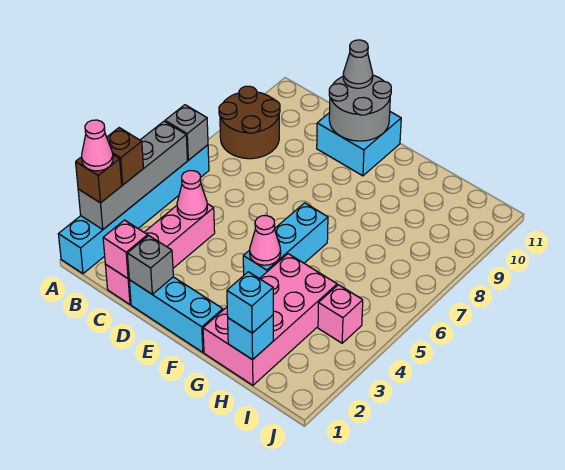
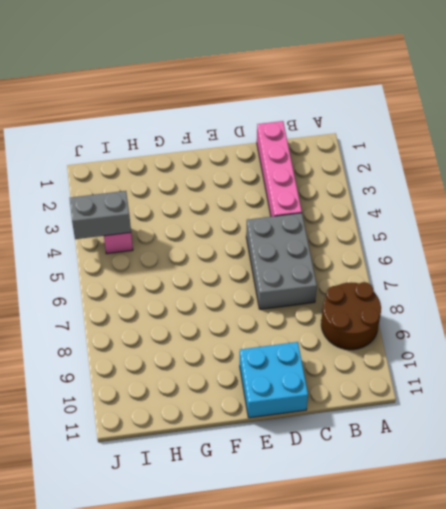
grey 2x3 brick [246,213,317,309] -> none
grey 1x2 brick [70,191,131,239] -> none
none -> cyan 1x6 brick [58,145,209,274]
none -> cyan 1x3 brick [129,277,223,352]
none -> cyan 1x3 brick [243,203,328,279]

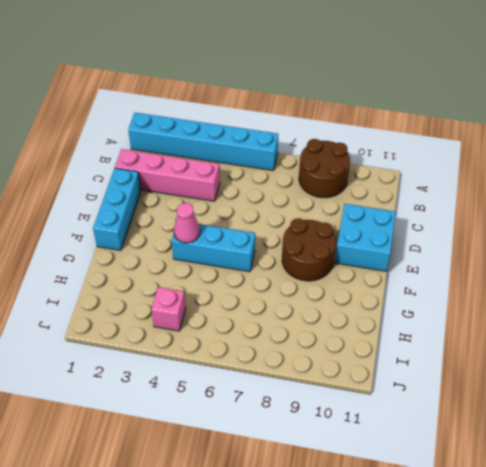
brown 2x2 round brick [282,218,336,281] -> none
none -> pink 2x4 brick [203,254,337,385]
none -> grey 1x4 brick [78,121,187,229]
none -> grey 1x1 brick [165,105,208,160]

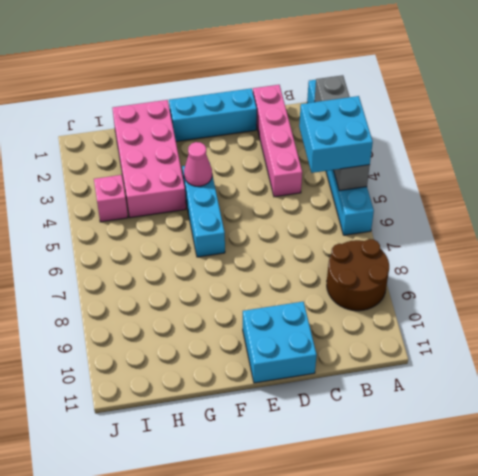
cyan 2x2 brick [299,96,373,173] -> none
none -> grey 1x1 brick [165,105,208,160]
none -> pink 1x1 brick [103,220,148,279]
none -> pink 1x1 cone [177,171,207,220]

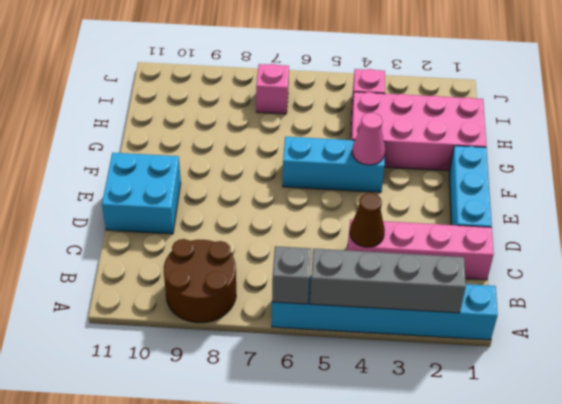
brown 1x1 cone [350,193,385,247] -> pink 1x1 cone [177,171,207,220]
pink 1x1 brick [256,64,289,114] -> pink 1x1 brick moved to [103,220,148,279]
none -> grey 1x1 brick [127,236,173,294]
none -> grey 2x2 round brick [329,75,391,141]
none -> cyan 1x1 brick [228,315,273,360]

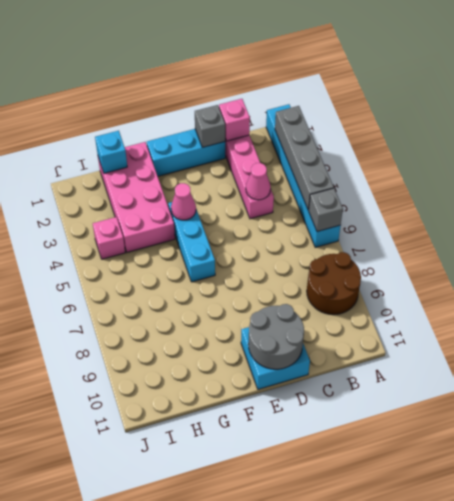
none -> brown 1x1 brick [76,155,122,203]
none -> brown 1x1 brick [107,128,143,185]
none -> grey 1x1 cone [343,40,373,88]

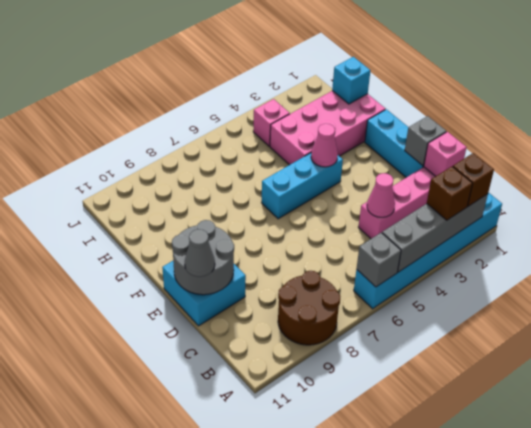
none -> cyan 1x1 brick [227,272,273,333]
none -> pink 1x1 cone [82,120,113,171]

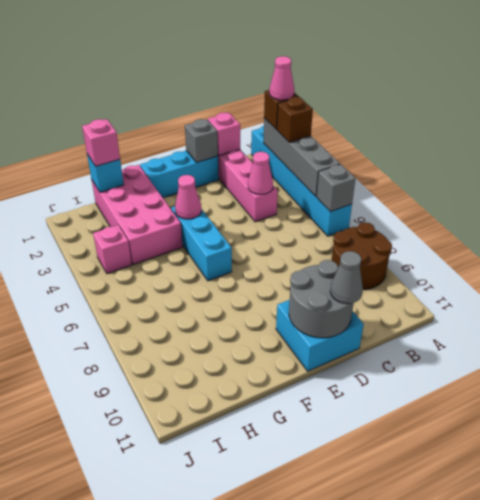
pink 1x1 brick [82,119,120,166] -> cyan 1x1 brick [227,272,273,333]

